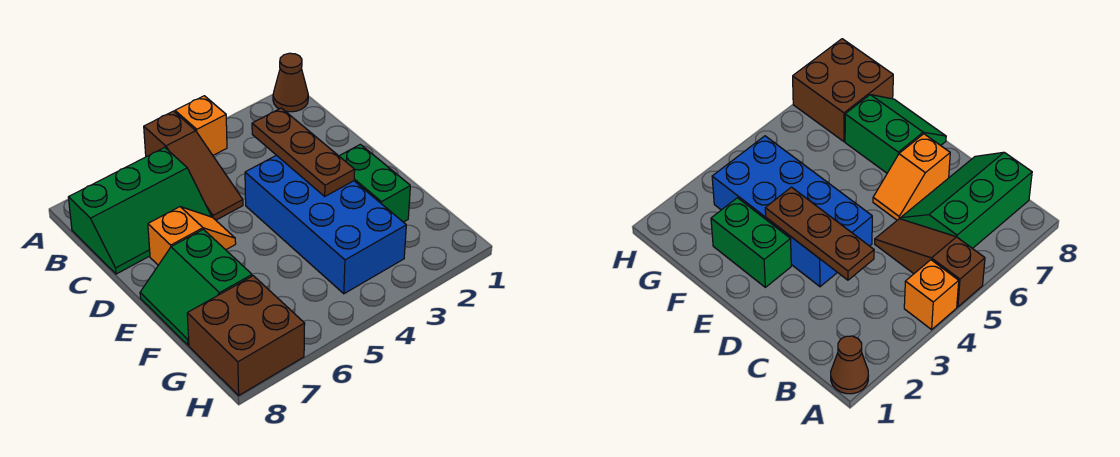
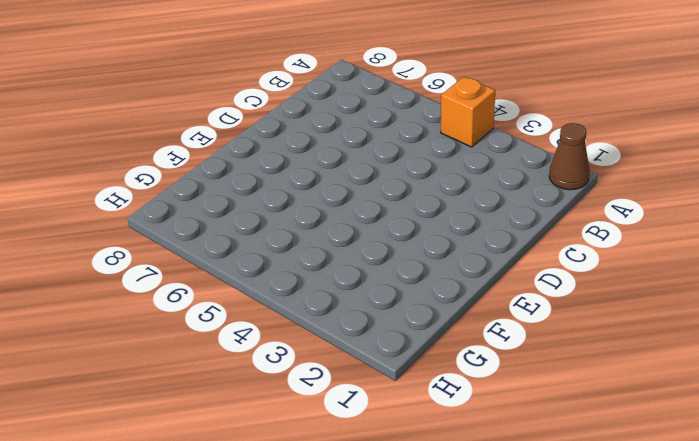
none -> brown 1x3 slope [144,111,243,220]
none -> green 2x3 slope [68,147,211,274]

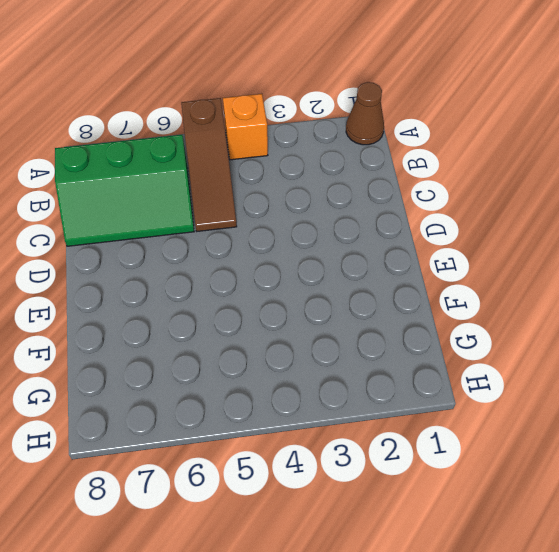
none -> blue 2x4 brick [245,155,406,294]
none -> orange 1x2 slope [148,207,236,265]

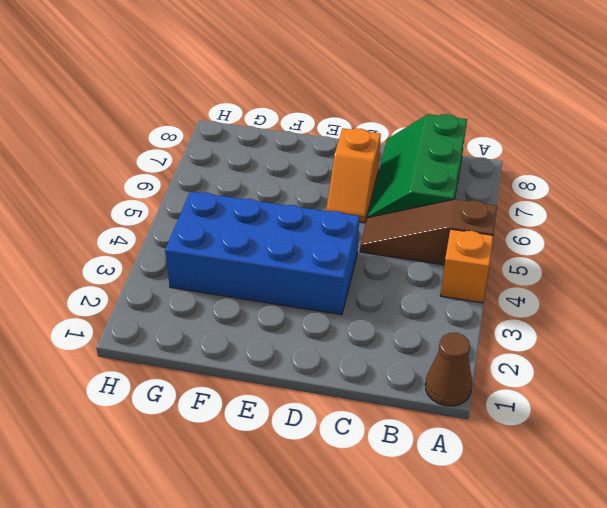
none -> green 1x2 brick [339,144,410,222]
none -> green 2x2 slope [140,229,252,345]

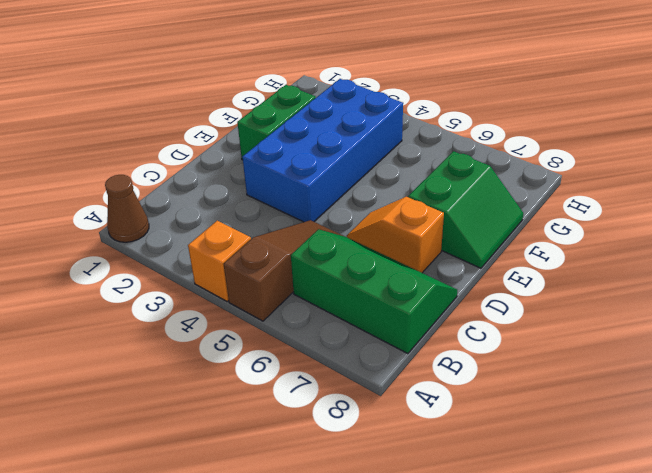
none -> brown 2x2 brick [187,276,305,395]
none -> brown 1x3 plate [252,108,355,196]

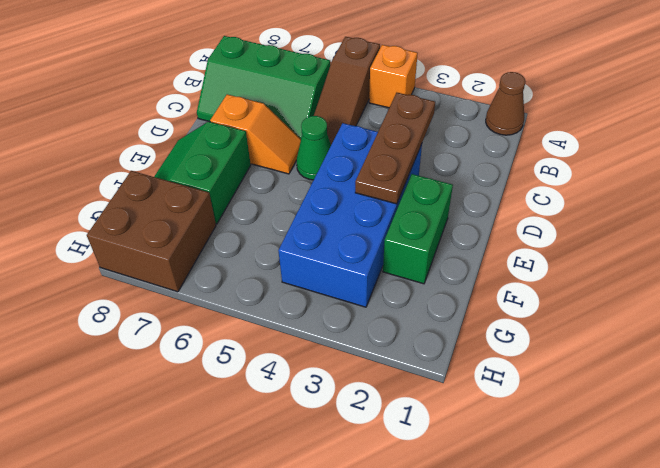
green 1x1 cone [296,116,331,180] -> none

